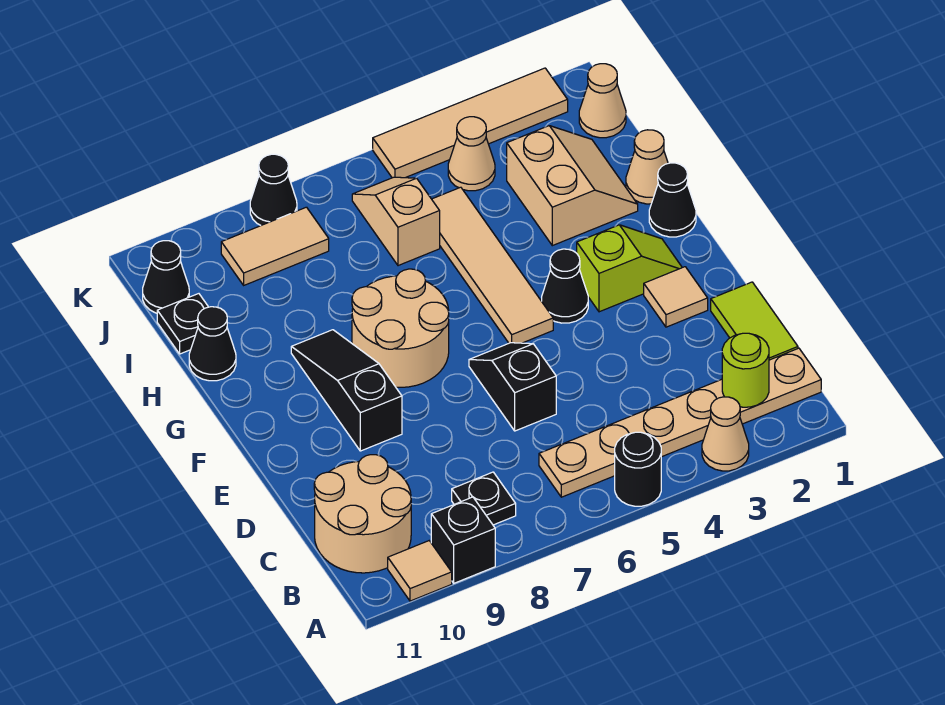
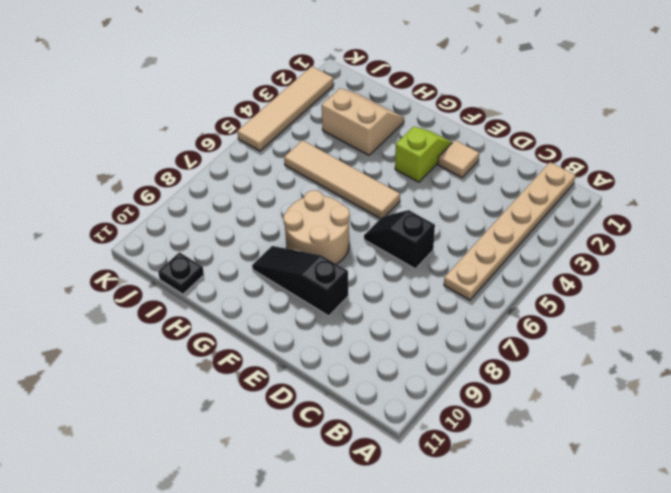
none -> tan 1x1 cone [702,397,749,471]
none -> black 1x1 round brick [615,432,661,506]
none -> black 1x1 brick [431,497,495,583]

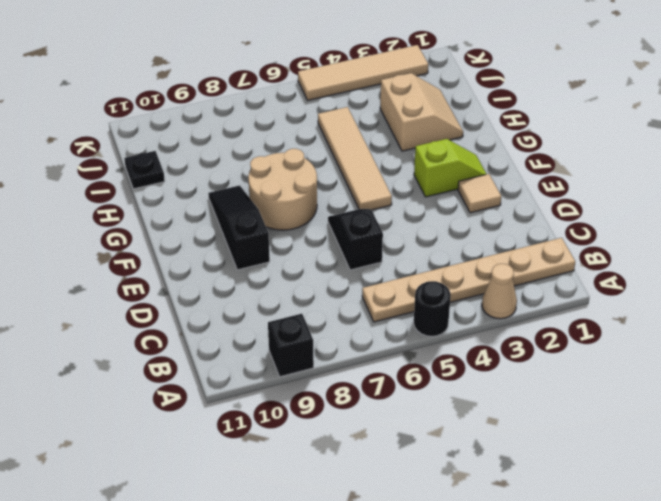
none -> tan 1x1 tile [388,541,452,601]
none -> black 1x1 plate [452,472,516,525]
none -> tan 2x2 round brick [314,455,411,573]

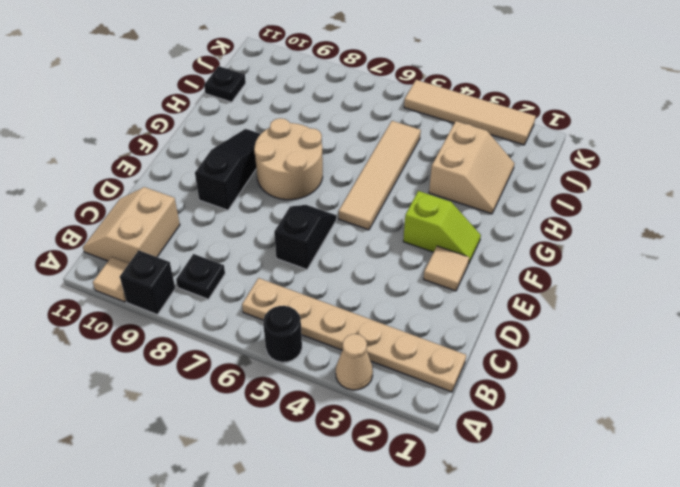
tan 2x2 slope [83,187,180,263] -> tan 2x2 round brick [314,455,411,573]
none -> lime 1x2 tile [711,282,798,360]
none -> black 1x1 cone [542,249,588,323]
none -> black 1x1 cone [649,163,696,237]

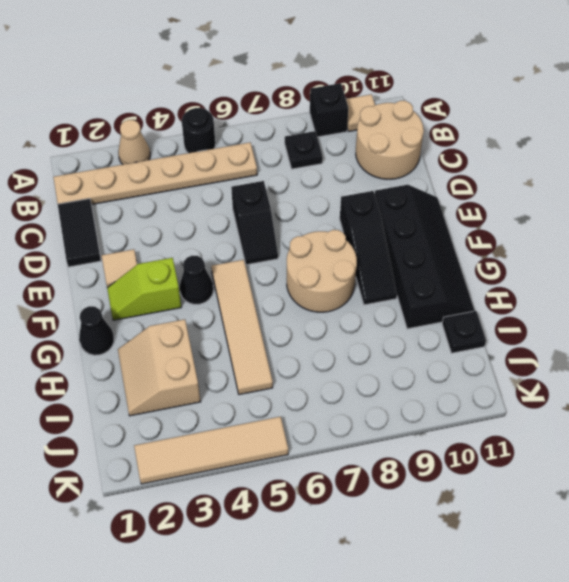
black 1x2 tile [58,199,101,267] -> lime 1x2 tile [711,282,798,360]
black 2x4 slope [375,185,475,329] -> black 1x1 cone [189,307,236,381]
none -> tan 1x1 cone [626,130,668,204]
none -> tan 1x2 slope [352,177,440,266]
none -> tan 1x1 cone [579,64,626,138]

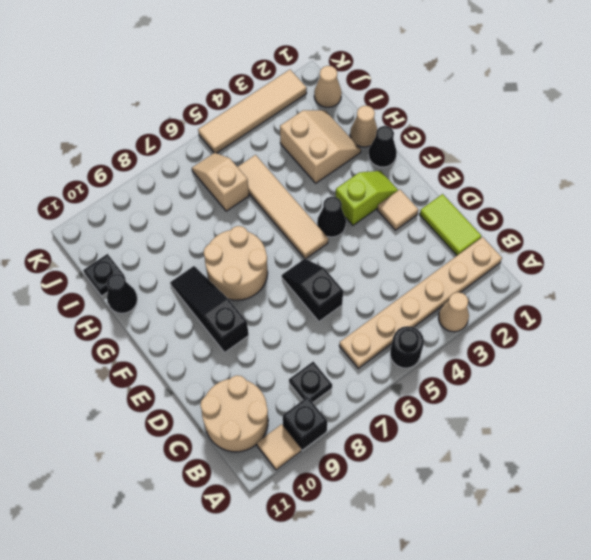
none -> tan 1x1 cone [448,117,495,191]
none -> tan 1x2 tile [221,207,329,285]
none -> black 1x1 cone [143,241,189,313]

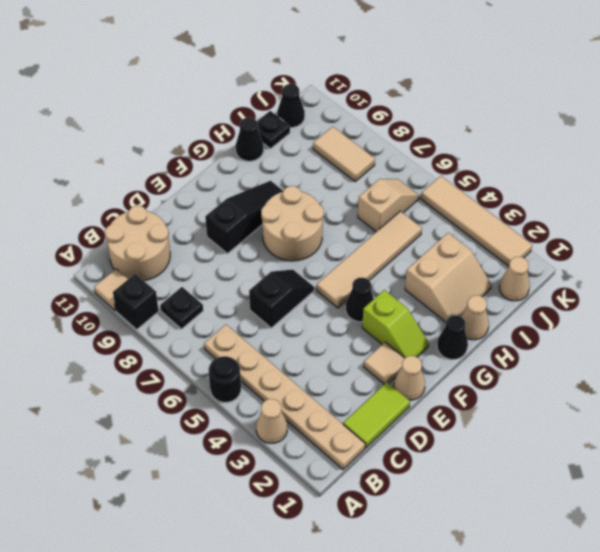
tan 1x1 cone [394,356,425,400] -> tan 1x1 cone moved to [448,117,495,191]
none -> black 1x1 cone [250,154,297,226]
none -> lime 1x1 round brick [722,333,769,407]

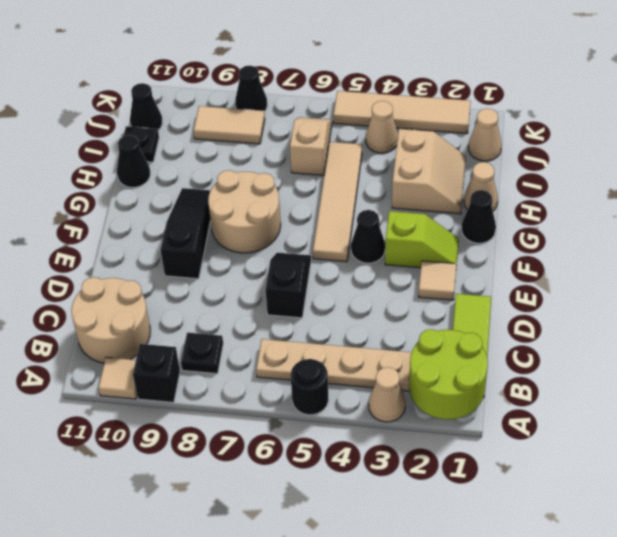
lime 2x2 round brick [409,329,488,419] -> lime 1x1 round brick [722,333,769,407]

